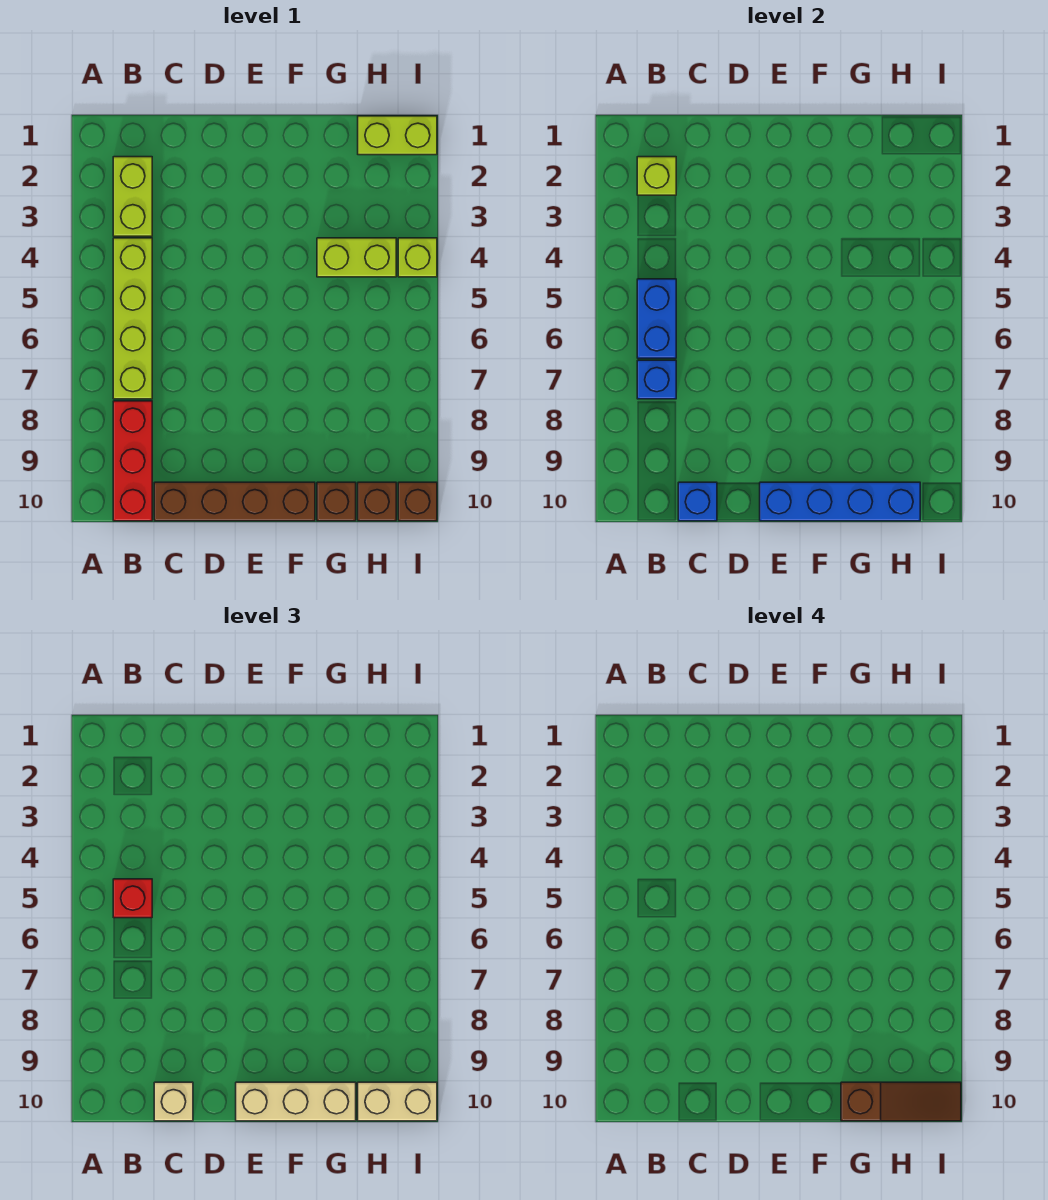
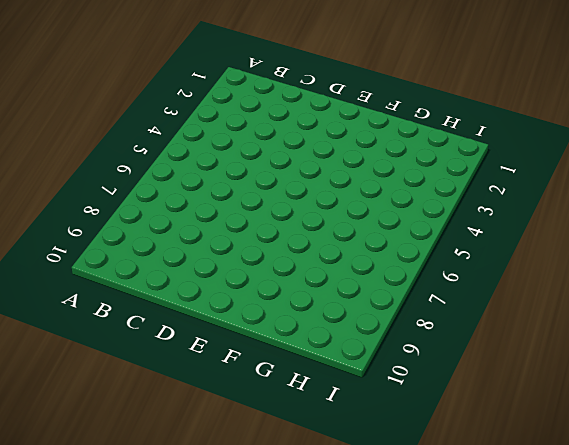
none -> lime 1x2 brick [113,157,152,236]
none -> lime 1x4 brick [113,238,152,399]
none -> red 1x3 brick [113,401,152,521]

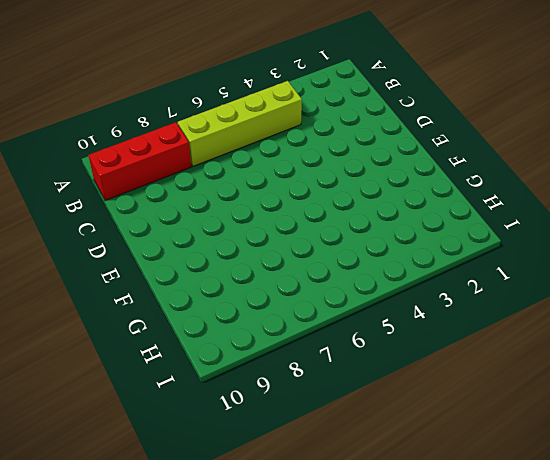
none -> lime 1x2 brick [113,157,152,236]
none -> brown 1x4 brick [154,482,315,521]
none -> lime 1x2 brick [317,238,396,277]

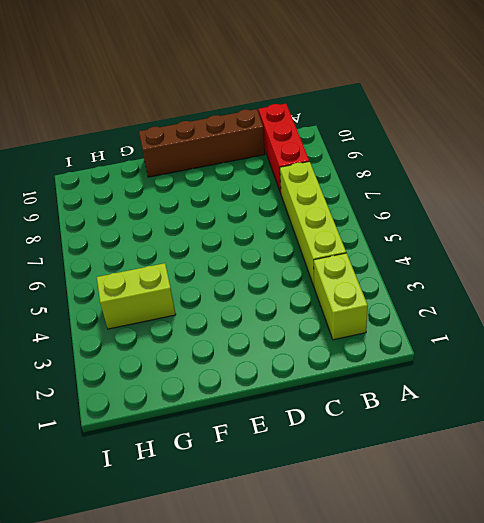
none -> brown 1x1 brick [317,482,356,521]
none -> lime 1x2 brick [358,116,437,155]
none -> brown 1x1 brick [358,482,396,521]

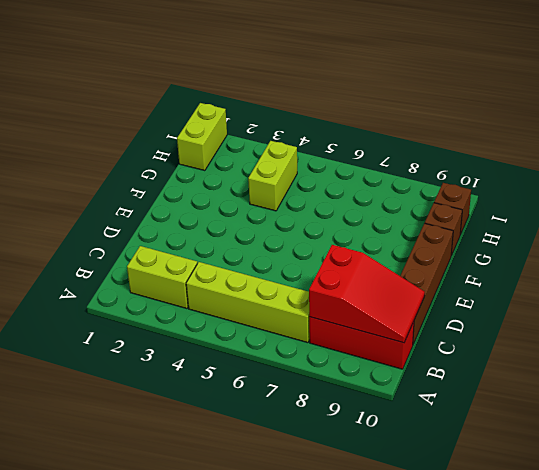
red 2x3 slope [309,245,425,343] -> blue 1x1 brick [678,482,717,521]
none -> lime 1x1 brick [398,238,437,277]
none -> brown 1x1 brick [398,482,437,521]
none -> lime 1x1 brick [637,157,676,195]

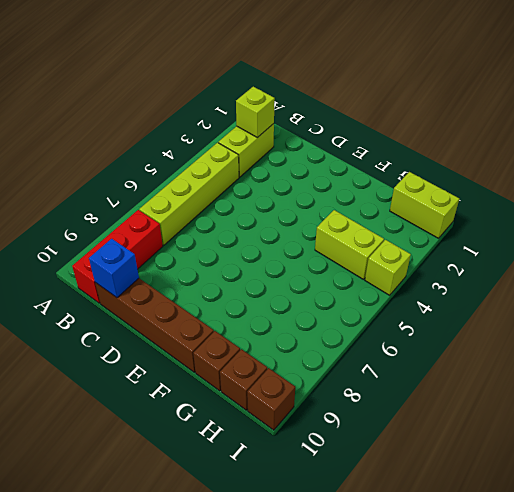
none -> blue 1x2 brick [637,279,676,358]
none -> blue 1x1 brick [637,360,676,399]
none -> blue 1x4 brick [760,482,920,521]

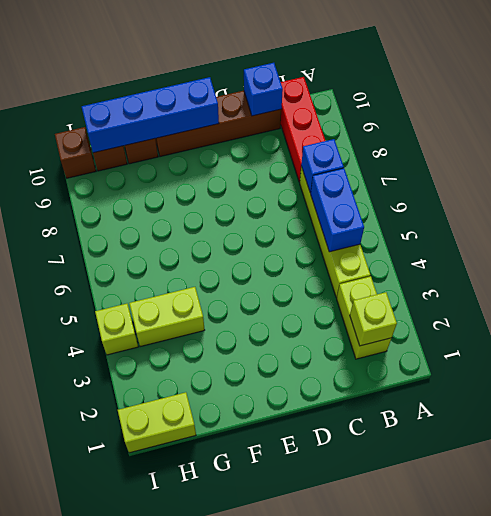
none -> red 1x1 brick [113,879,152,918]
none -> tan 1x1 brick [154,1082,193,1121]
none -> tan 1x3 brick [236,1082,356,1121]

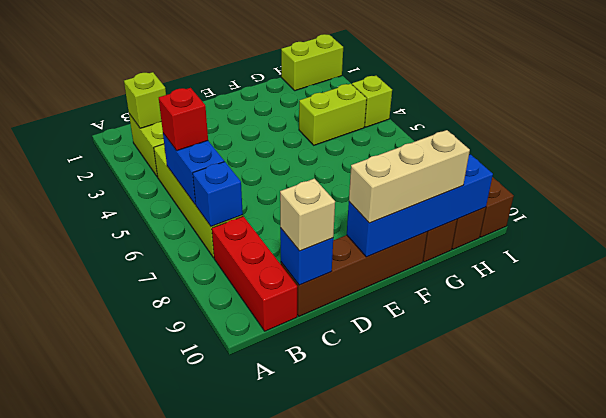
none -> tan 1x2 brick [358,1082,437,1121]
none -> brown 1x3 slope [841,1082,961,1121]

